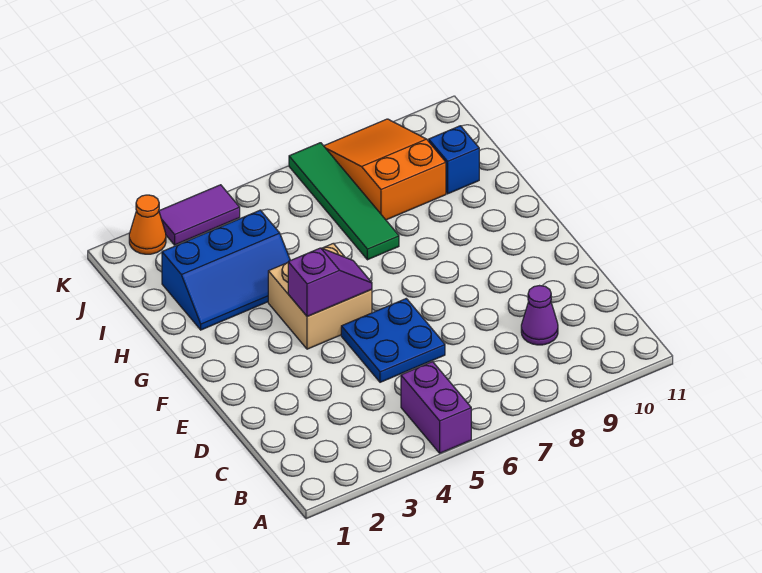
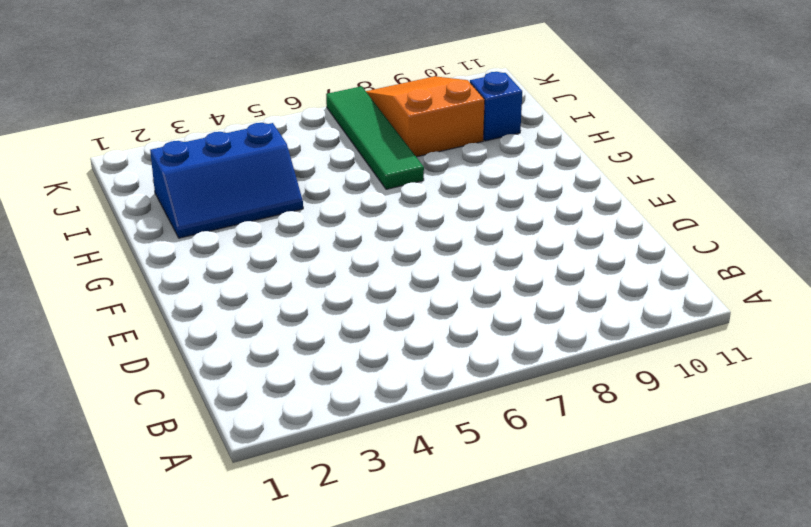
none -> purple 1x2 brick [401,362,471,453]
none -> purple 1x1 cone [521,286,558,345]

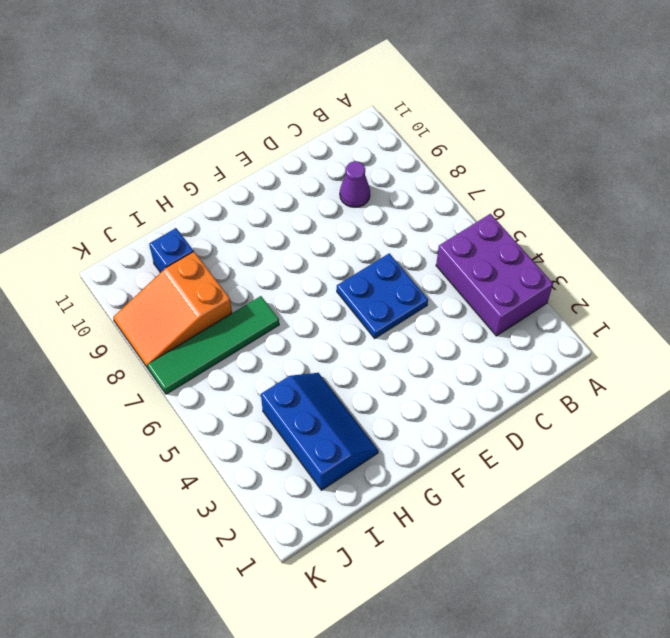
purple 2x3 brick [436,214,553,336] -> purple 1x2 brick [401,362,471,453]
none -> tan 2x2 brick [268,243,372,349]
none -> orange 1x1 cone [129,195,166,254]

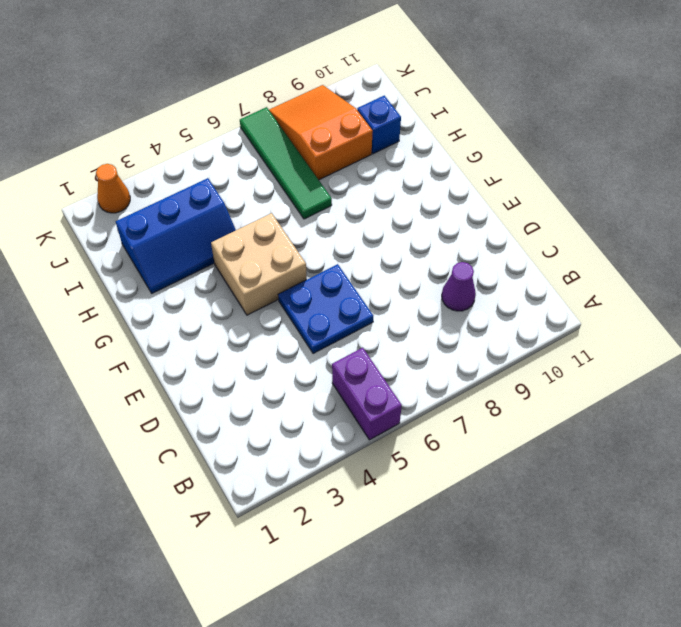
none -> purple 1x2 tile [159,185,240,245]
none -> purple 1x2 slope [288,248,372,317]

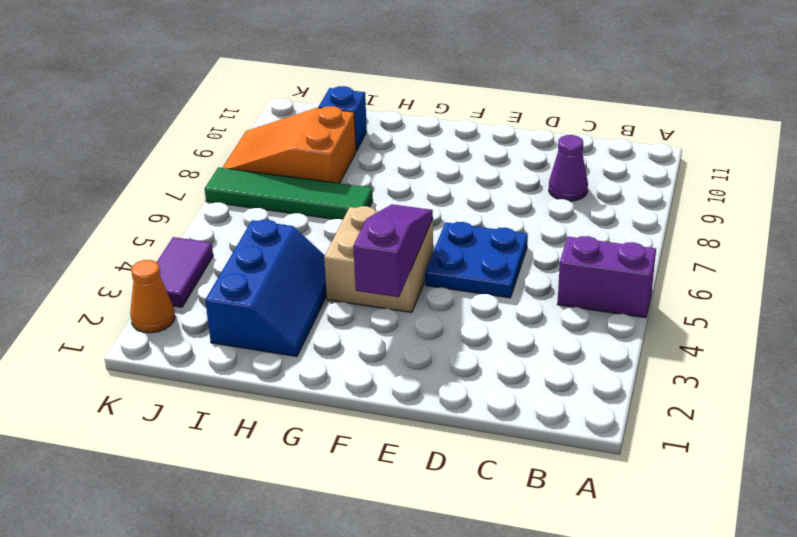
purple 1x3 slope [353,204,433,297] -> purple 1x2 slope [288,248,372,317]

